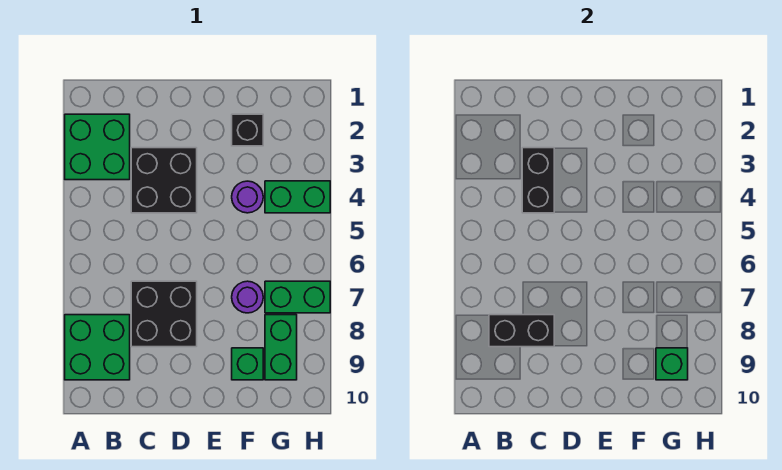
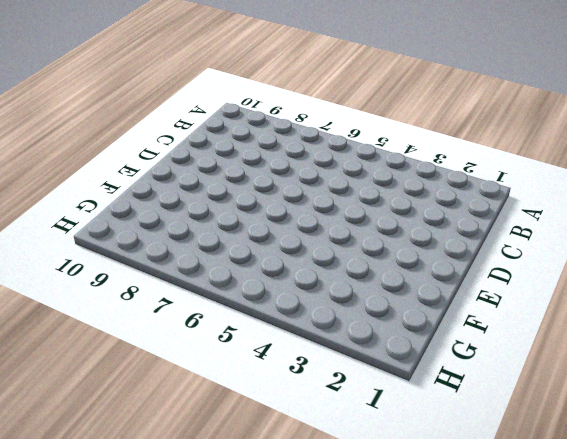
none -> green 2x2 brick [65,114,130,180]
none -> green 2x2 brick [65,315,130,380]
none -> black 2x2 brick [131,148,197,213]

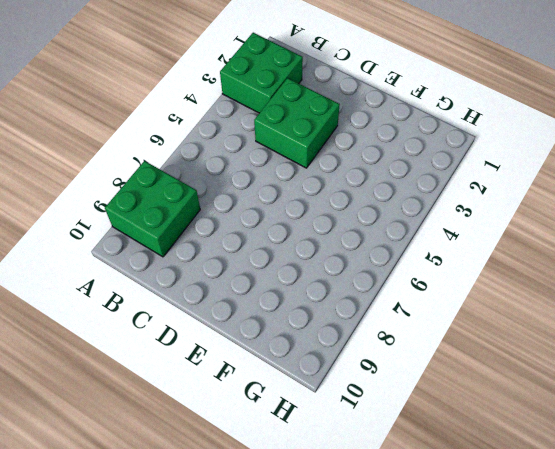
green 2x2 brick [254,78,340,168] -> black 2x2 brick [131,148,197,213]
none -> black 2x2 brick [131,281,197,347]
none -> black 1x1 brick [232,114,263,146]
none -> purple 1x1 round brick [232,181,263,213]

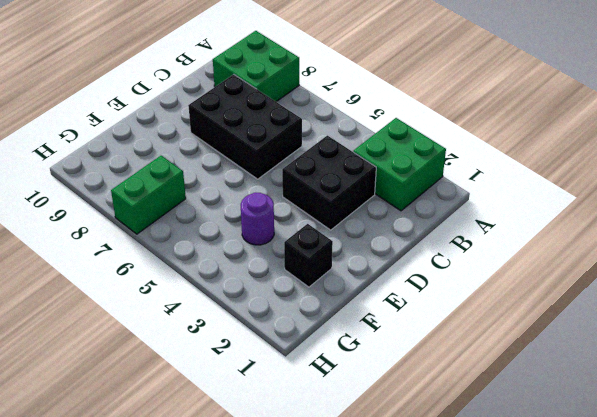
black 2x3 brick [188,74,302,179] -> black 2x2 brick [131,281,197,347]
none -> purple 1x1 round brick [232,281,263,313]
none -> green 1x1 brick [232,348,263,380]
none -> green 1x2 brick [265,181,330,213]

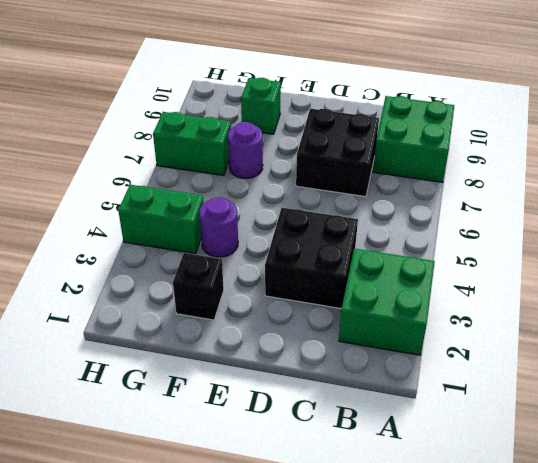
none -> green 1x2 brick [265,315,297,380]
none -> black 1x2 brick [489,315,554,347]
none -> black 1x2 brick [522,148,554,213]

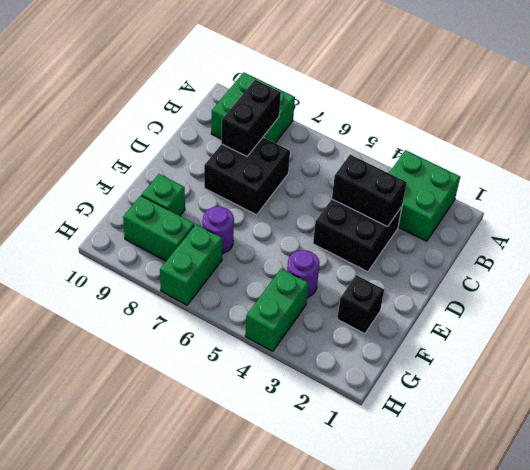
none -> green 1x1 brick [656,348,688,380]

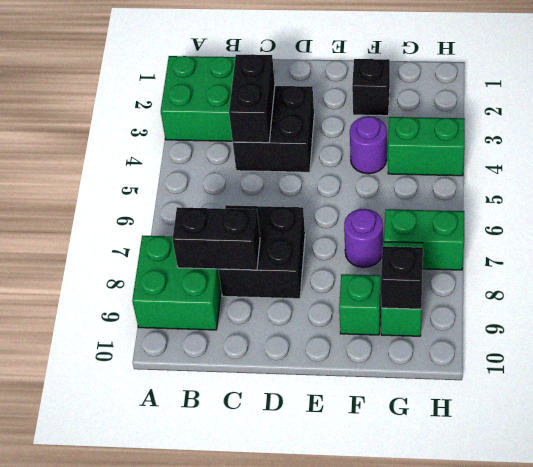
black 1x1 brick [381,246,423,309] -> green 1x1 brick [656,348,688,380]

